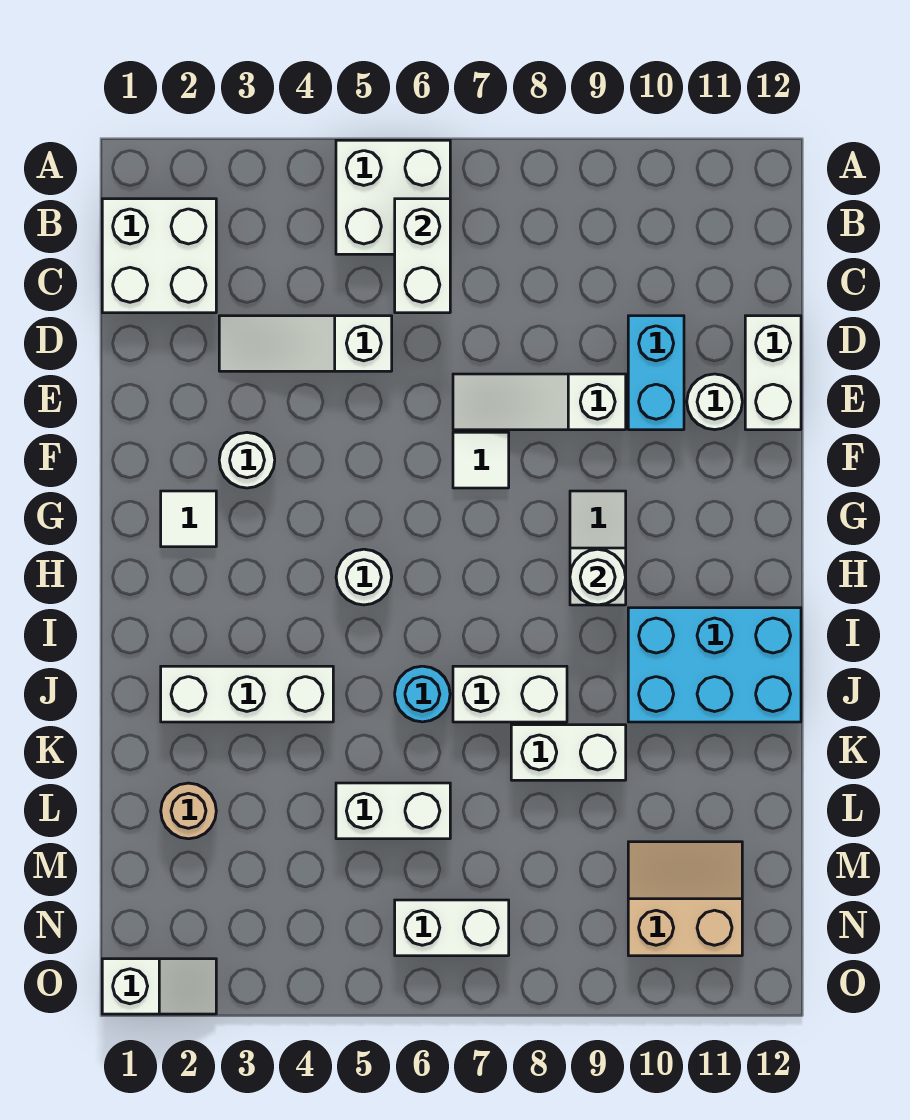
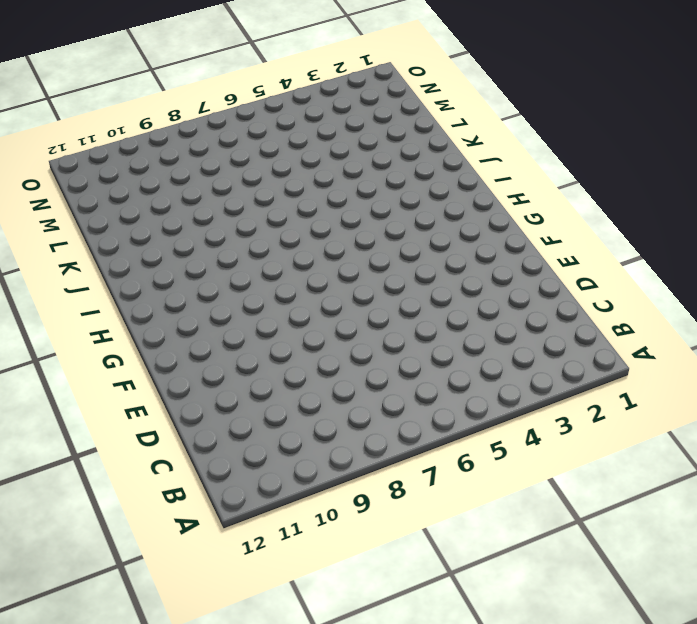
none -> white 2x2 brick [336,140,450,254]
none -> white 2x2 brick [102,199,216,313]
none -> white 1x3 slope [219,316,392,371]

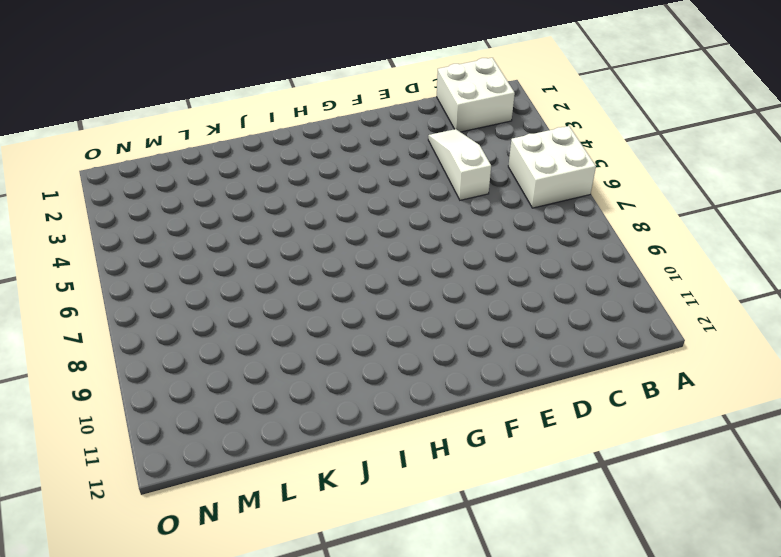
none -> cyan 1x2 brick [628,316,684,430]
none -> white 1x2 brick [745,316,801,430]
none -> white 1x3 slope [453,374,626,430]

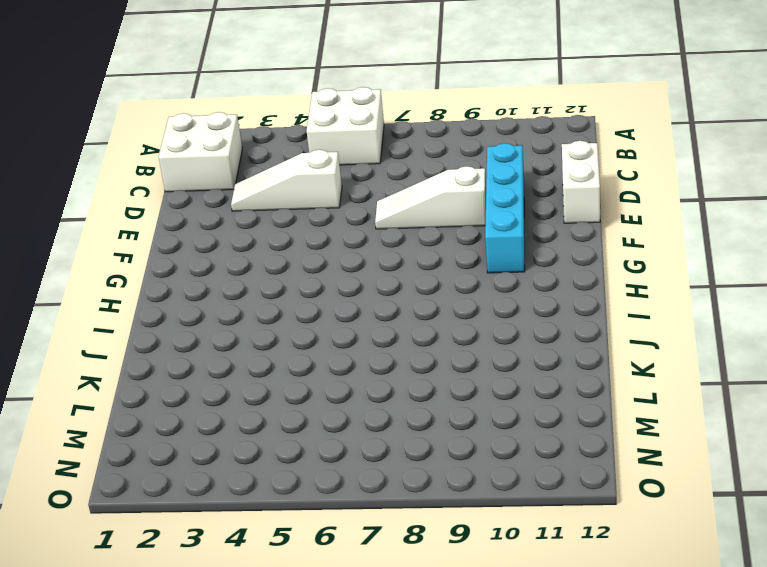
cyan 1x4 brick [485,143,525,273] -> cyan 1x2 brick [628,316,684,430]
none -> white 1x1 round brick [687,374,742,430]
none -> white 1x1 round brick [219,433,275,488]
none -> white 1x1 tile [453,432,509,488]

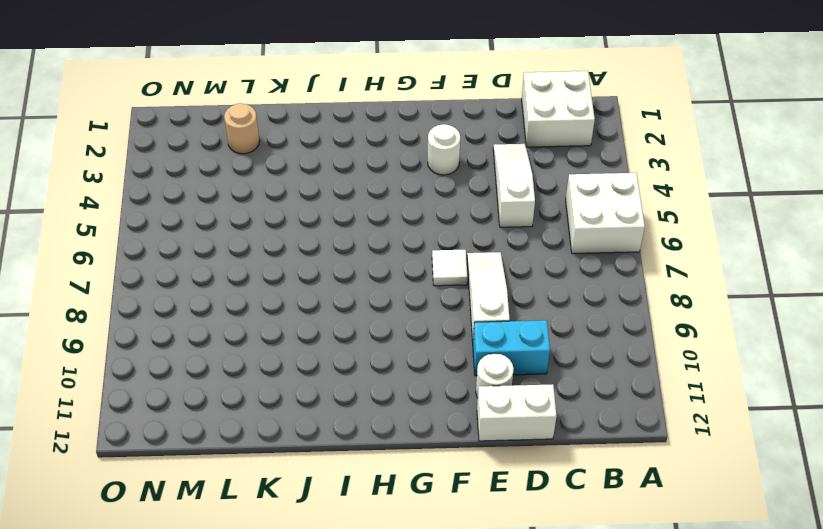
none -> white 1x1 tile [161,491,216,547]
none -> white 1x2 slope [570,491,626,605]
none -> white 1x1 round brick [336,549,392,605]

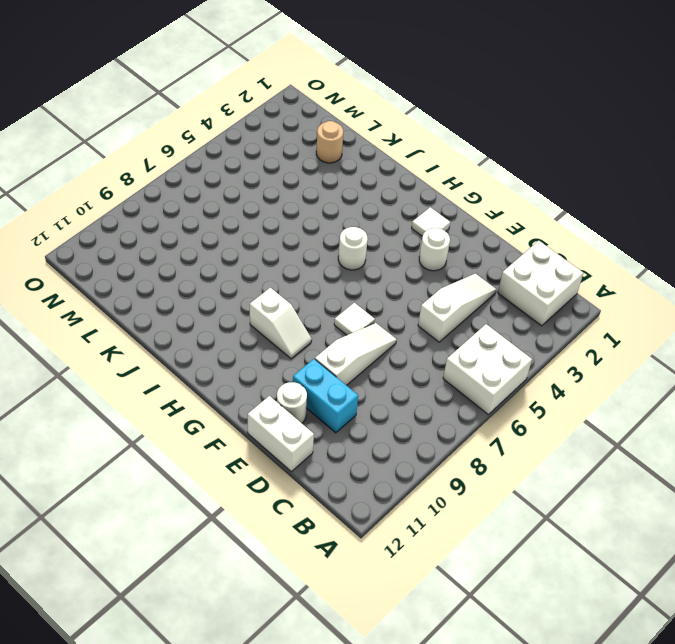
none -> cyan 2x3 brick [628,608,801,722]
none -> white 1x3 brick [161,666,333,722]
none -> cyan 1x1 round brick [395,666,450,722]

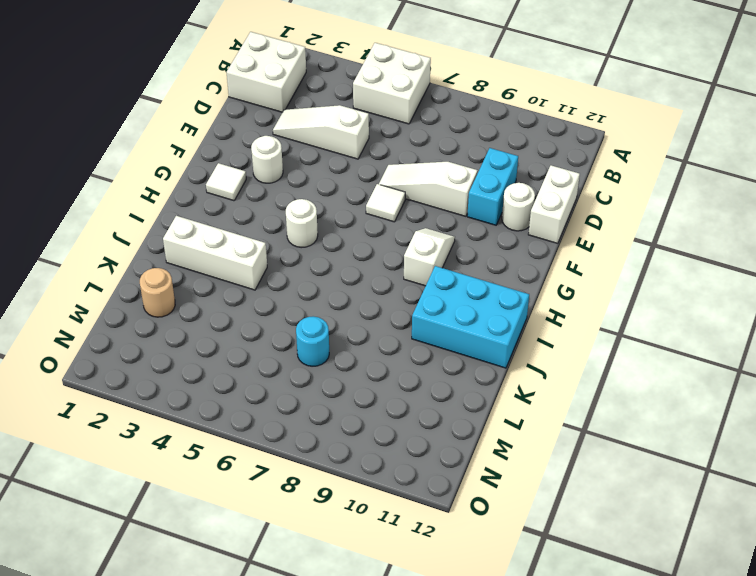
cyan 1x1 round brick [296,316,329,366] -> cyan 1x1 round brick moved to [395,666,450,722]
none -> white 1x2 brick [453,666,567,722]
none -> white 1x2 brick [511,725,626,780]
none -> white 1x2 brick [336,783,450,839]

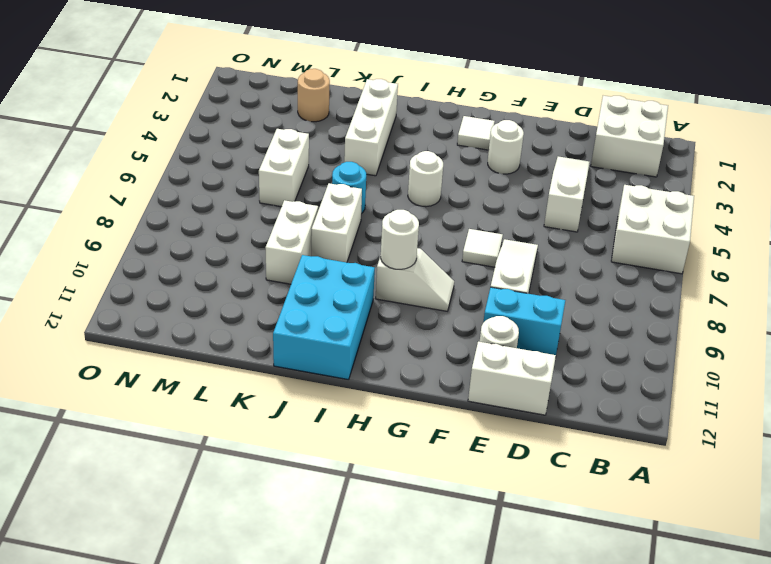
none -> tan 2x2 slope [628,842,742,956]
none -> white 1x2 brick [395,900,509,956]
none -> white 1x2 slope [102,959,216,1014]

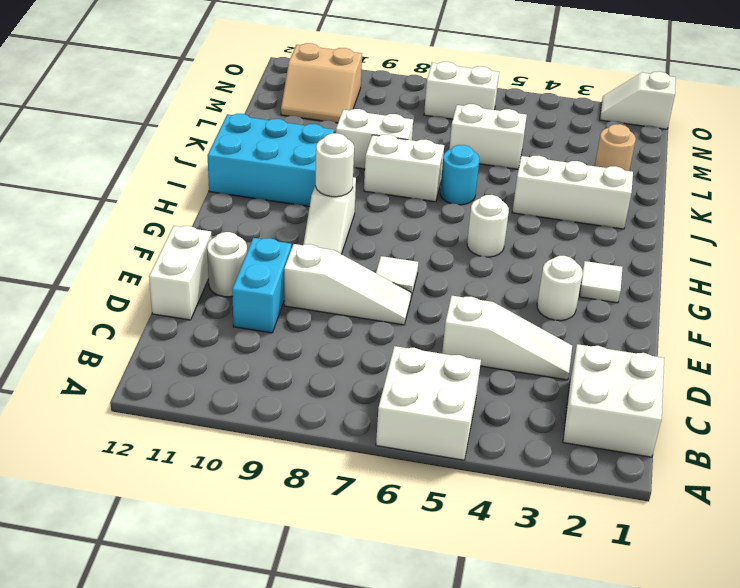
none -> white 1x2 brick [395,199,450,313]

